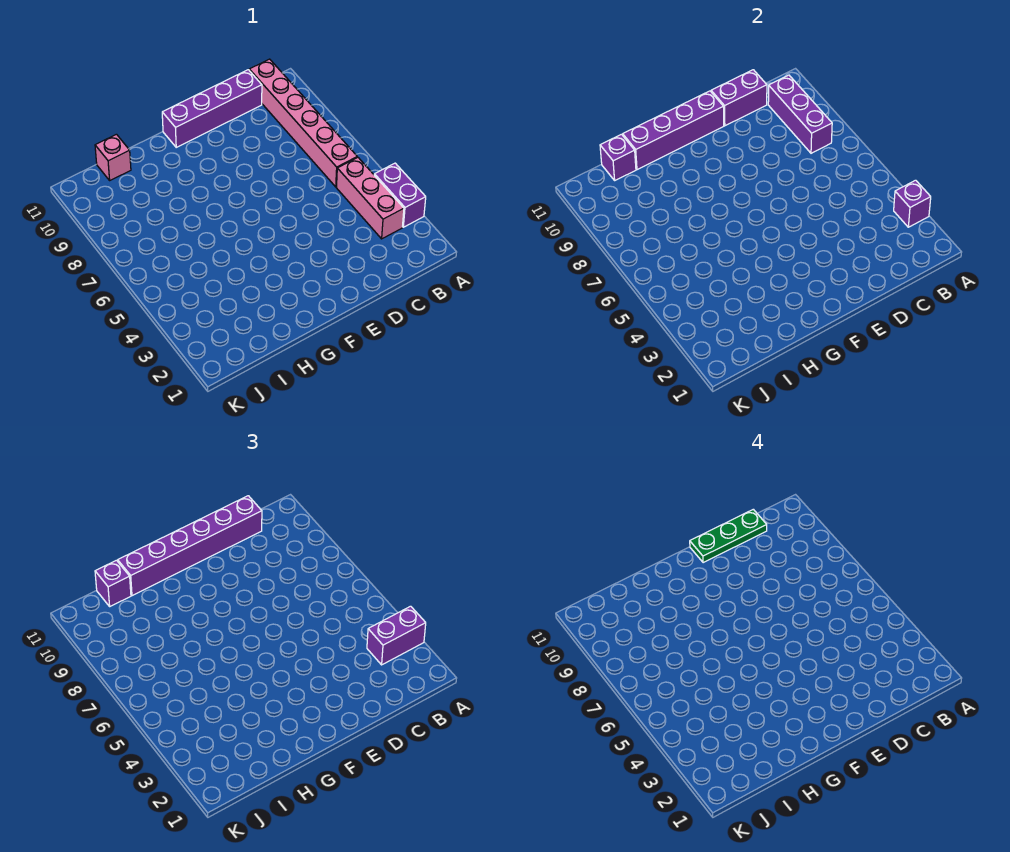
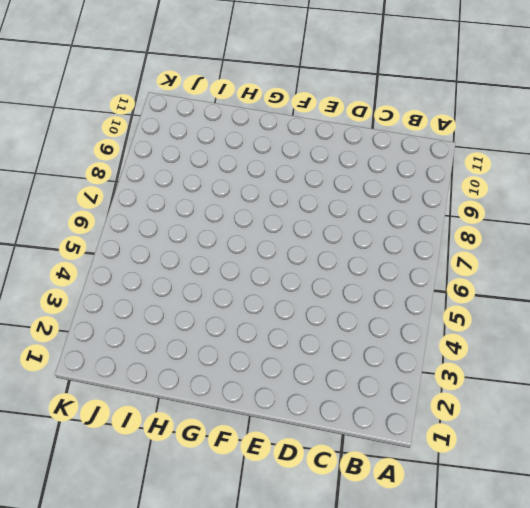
none -> purple 1x2 brick [374,163,426,227]
none -> pink 1x3 brick [336,157,404,239]
none -> pink 1x6 brick [249,59,357,187]

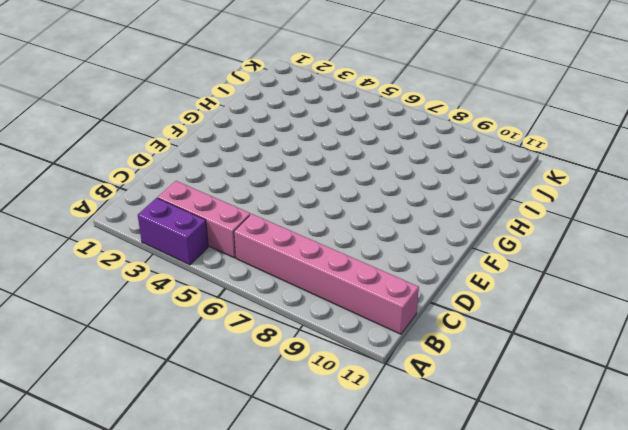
none -> purple 1x4 brick [162,70,262,147]
none -> pink 1x1 brick [95,134,131,180]
none -> purple 1x1 brick [894,180,931,227]

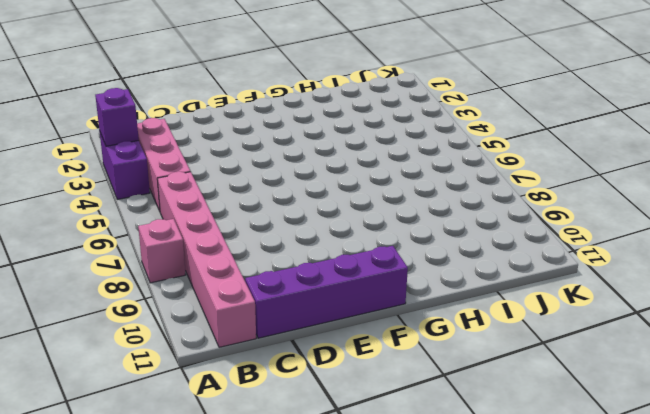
pink 1x1 brick [138,219,186,283] -> pink 1x1 brick moved to [95,134,131,180]
none -> purple 1x3 brick [768,75,832,153]
none -> purple 1x2 brick [711,70,767,126]
none -> purple 1x4 brick [623,91,724,170]

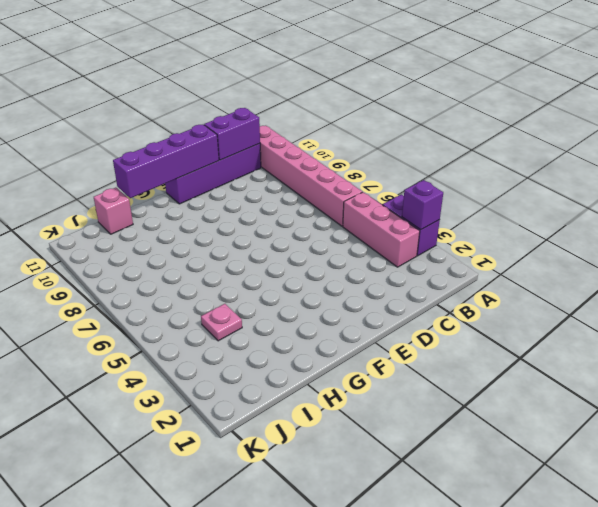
pink 1x1 plate [201,304,242,341] -> none
none -> purple 1x3 brick [768,75,832,153]
none -> purple 1x1 brick [600,134,636,180]
none -> purple 1x2 brick [367,606,426,665]

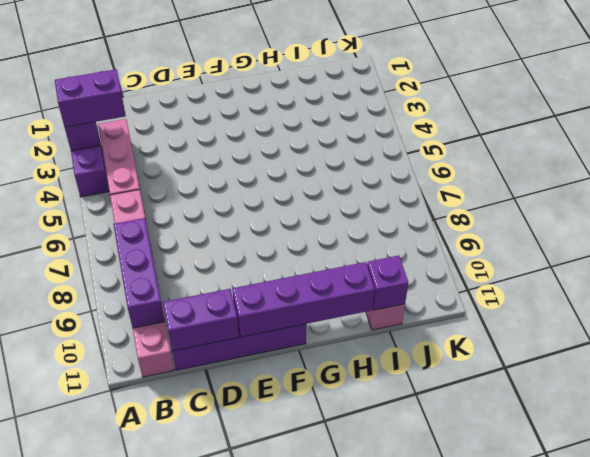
none -> purple 1x6 brick [118,496,262,596]
none -> purple 1x1 brick [95,560,131,606]
none -> green 1x3 plate [690,509,767,563]

